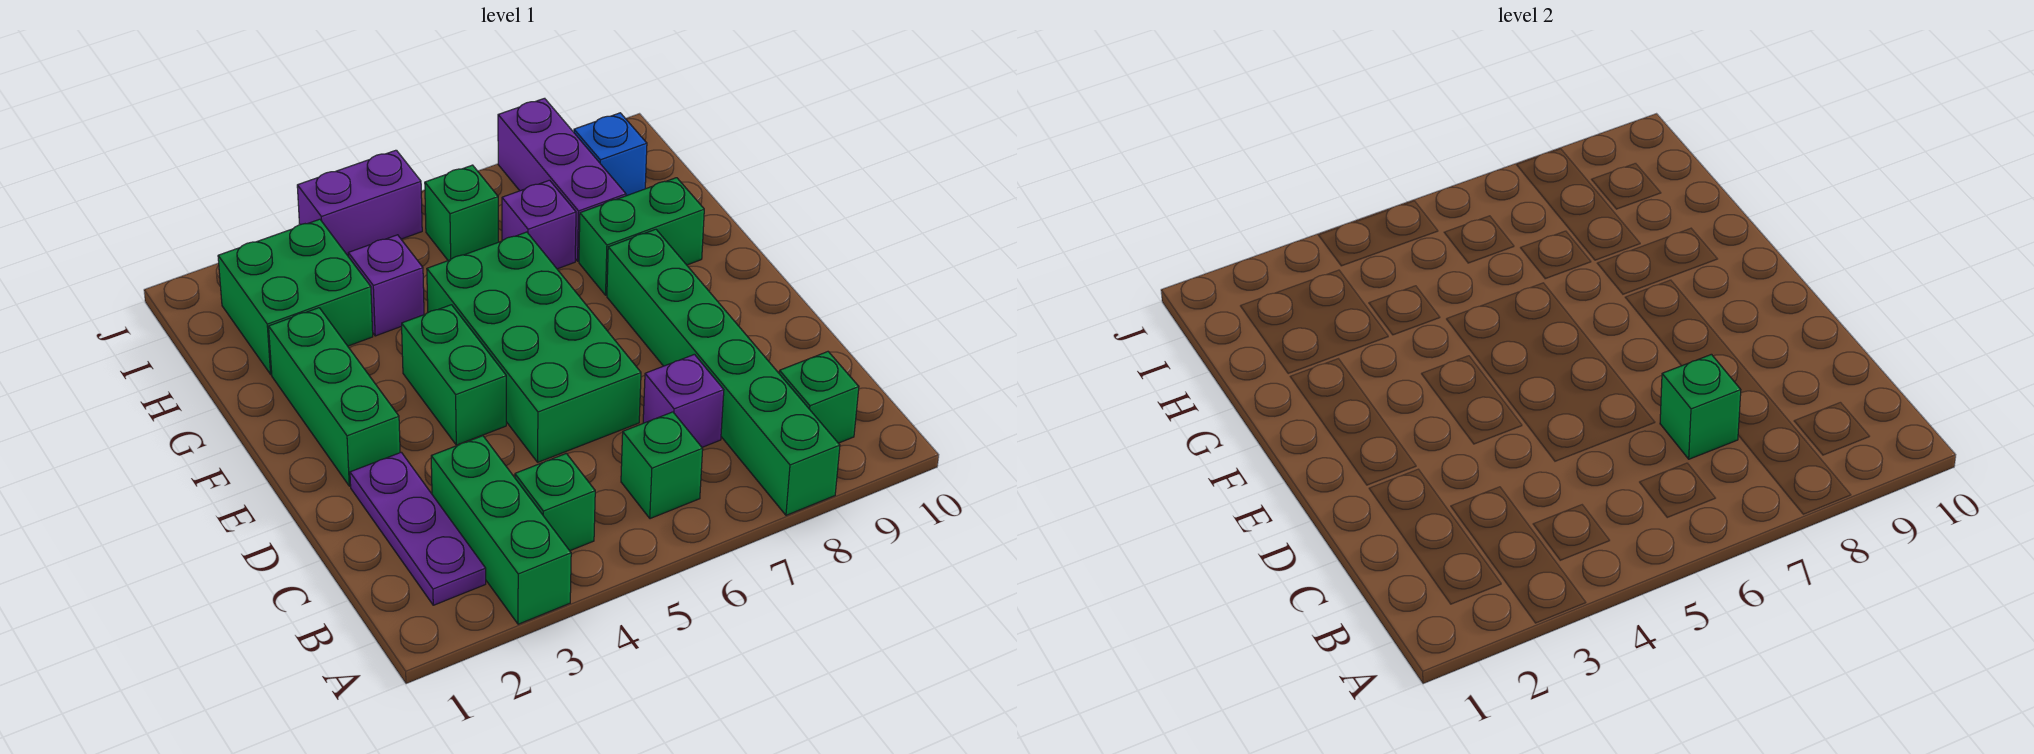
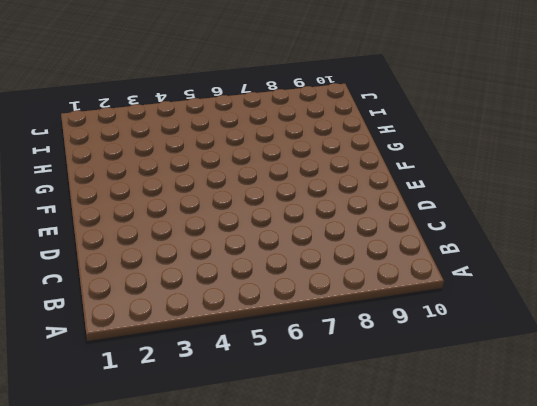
none -> green 1x3 brick [431,436,571,624]
none -> green 1x6 brick [607,229,840,515]
none -> purple 1x3 plate [350,452,486,605]

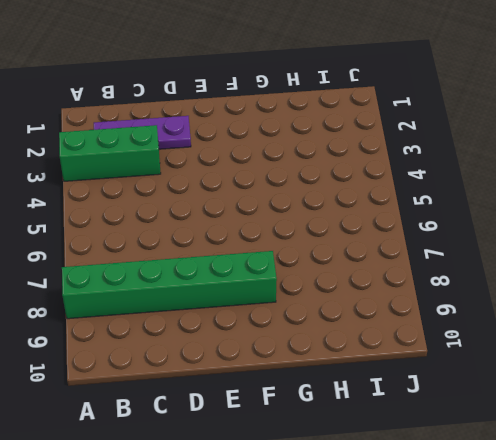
none -> green 1x1 brick [515,453,595,551]
none -> green 1x1 brick [621,412,703,519]
none -> green 1x1 brick [779,352,859,443]

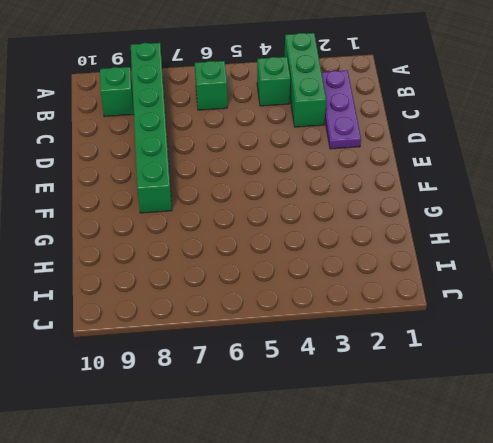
none -> purple 1x1 brick [643,354,724,447]
none -> green 2x4 brick [427,232,641,462]
none -> green 1x3 brick [269,308,400,486]

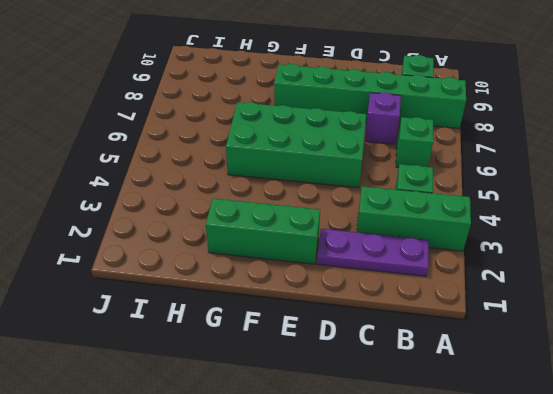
none -> green 1x2 brick [402,305,506,445]
none -> green 1x2 brick [579,178,704,295]
none -> green 2x2 brick [218,219,373,374]

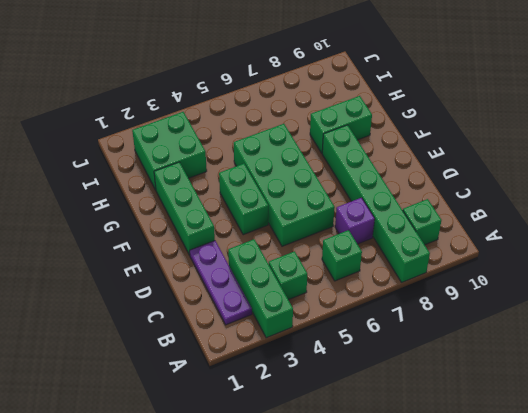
none -> purple 1x1 brick [348,235,424,336]
none -> purple 1x1 brick [502,180,576,269]
none -> purple 1x3 brick [498,98,626,261]

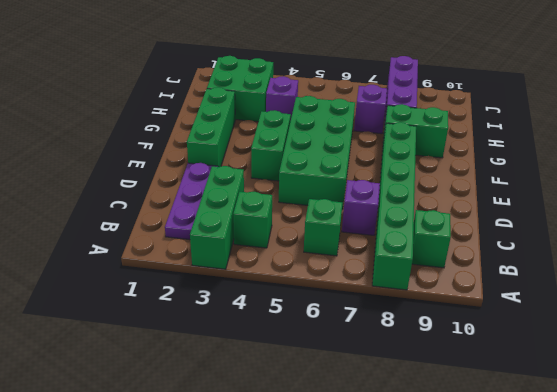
none -> green 1x1 brick [425,165,498,261]
none -> blue 1x1 brick [574,113,647,196]
none -> purple 1x2 brick [297,150,422,256]

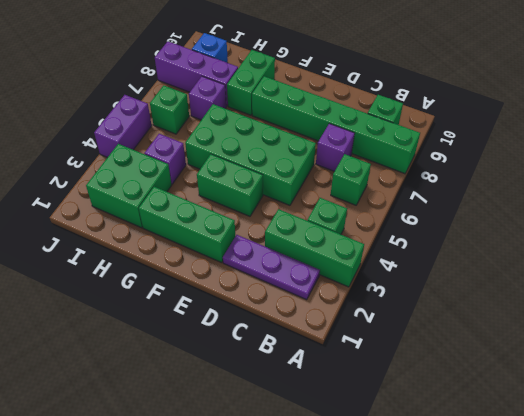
none -> green 1x1 brick [1660,354,1741,459]

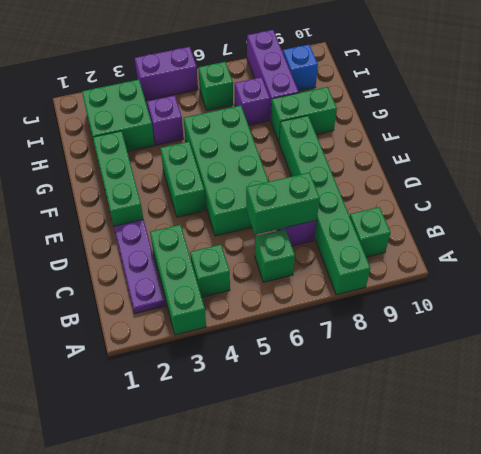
green 1x2 brick [246,172,320,235] -> green 1x1 brick [1660,354,1741,459]

